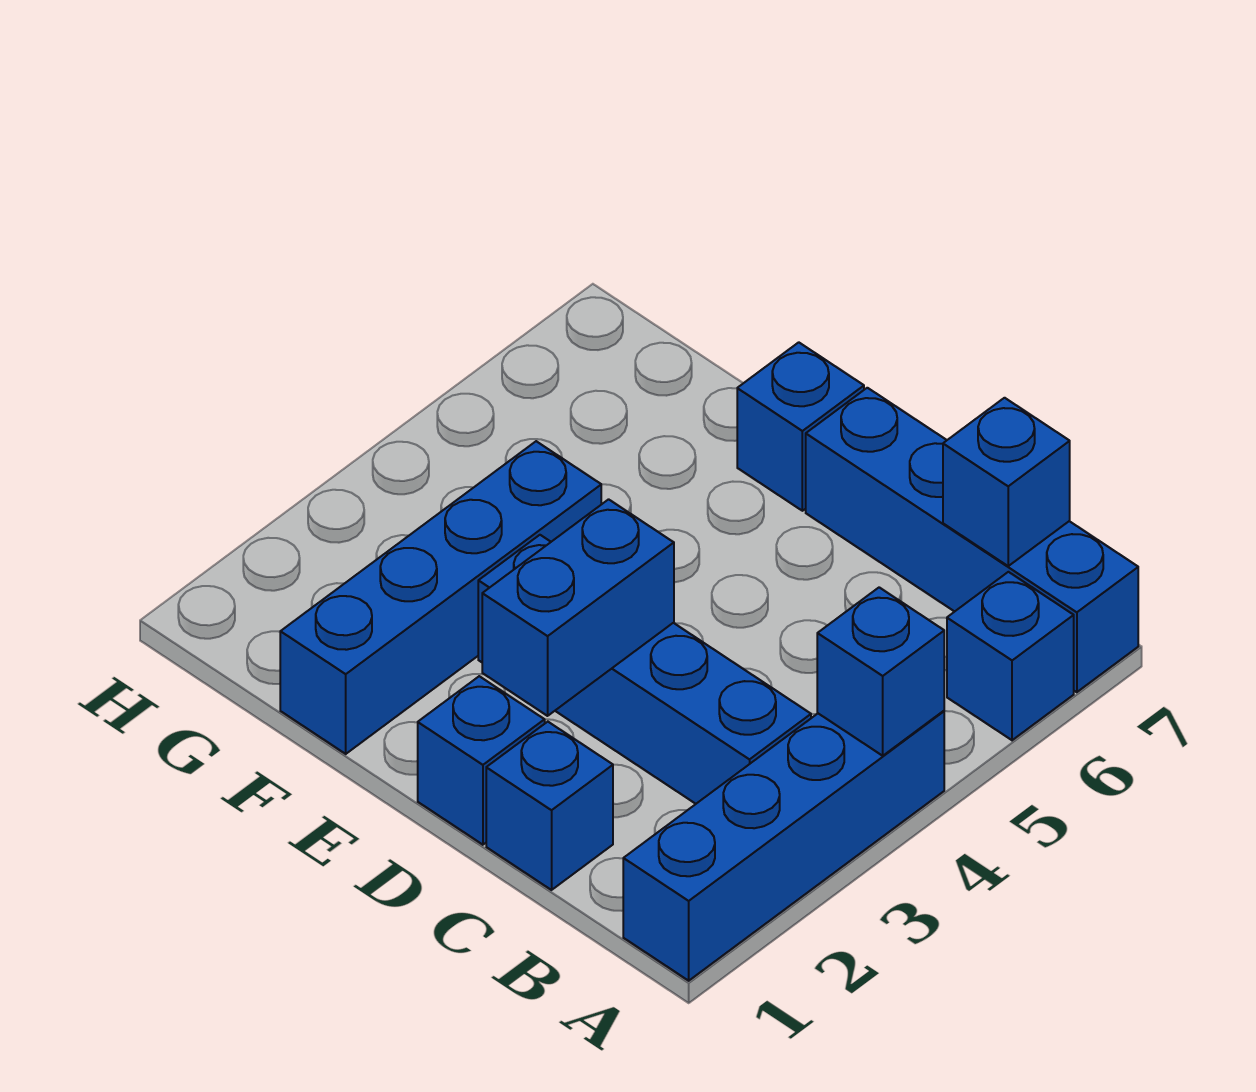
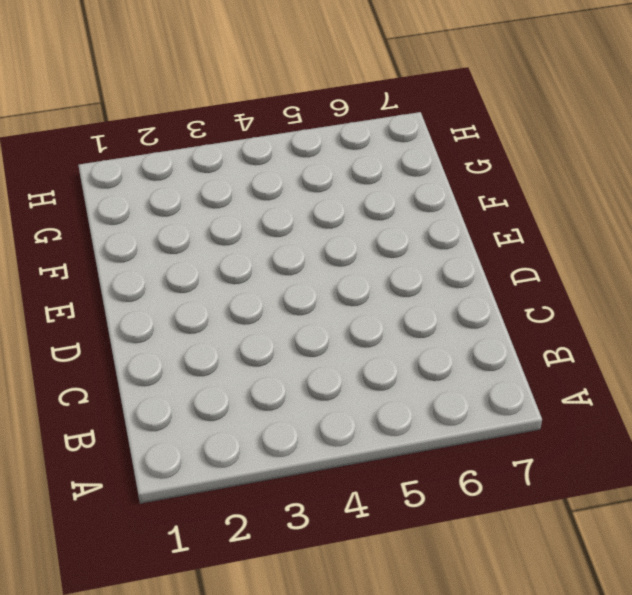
none -> blue 1x4 brick [623,711,944,981]
none -> blue 1x1 brick [947,572,1074,740]

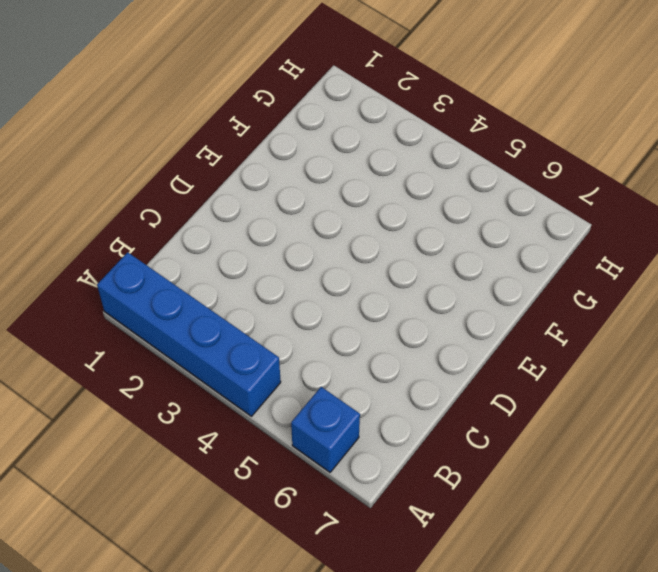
none -> blue 1x4 brick [806,388,1138,692]
none -> blue 1x4 brick [478,535,811,804]

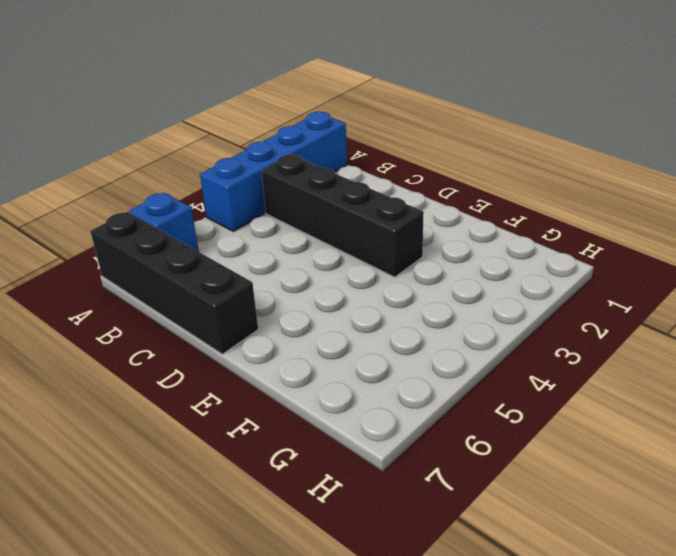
black 1x4 brick [90,212,258,354] -> blue 1x4 brick [806,388,1138,692]
black 1x4 brick [262,154,424,277] -> blue 1x4 brick [478,535,811,804]
none -> blue 1x1 brick [486,722,613,890]
none -> blue 1x1 brick [418,676,545,845]

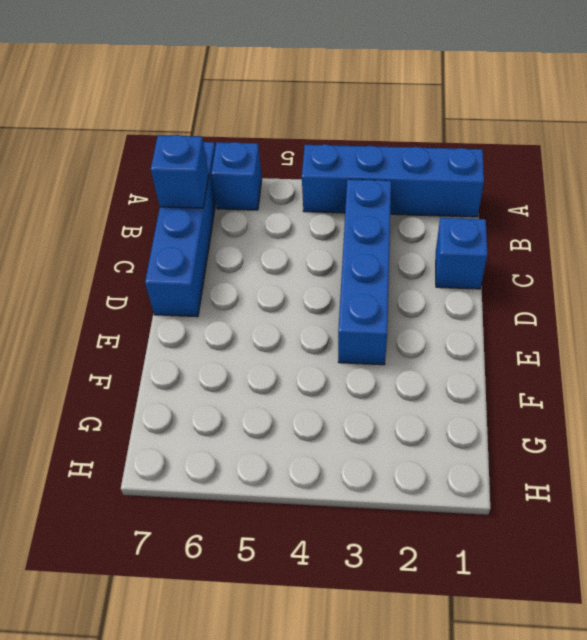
none -> blue 1x1 brick [418,676,545,845]
none -> blue 1x1 brick [737,342,864,511]

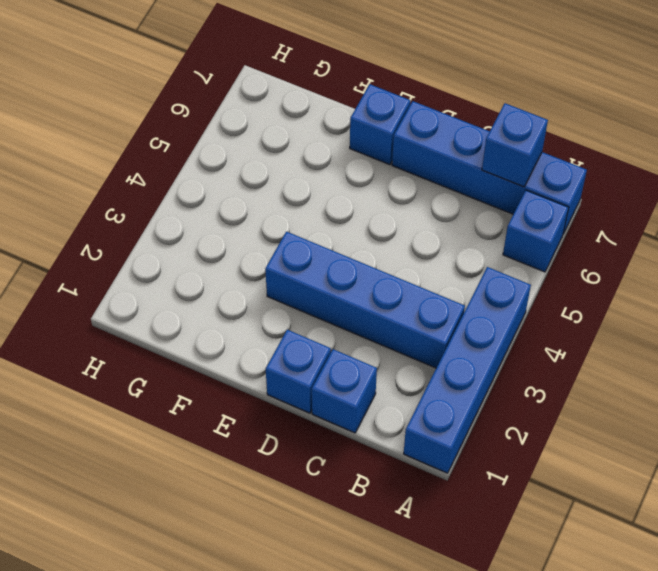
none -> blue 1x4 brick [280,441,601,754]
none -> blue 1x1 brick [817,587,944,756]

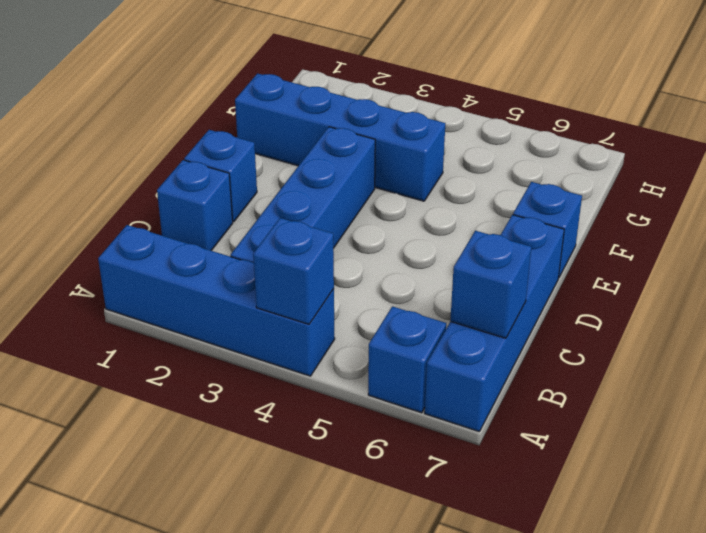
none -> blue 1x2 brick [482,499,674,716]

